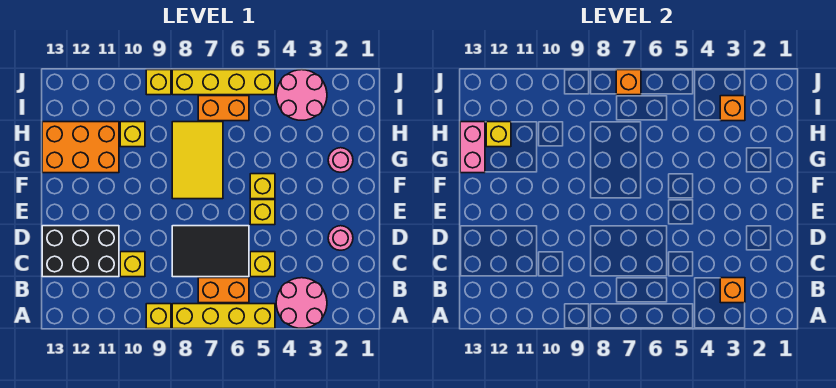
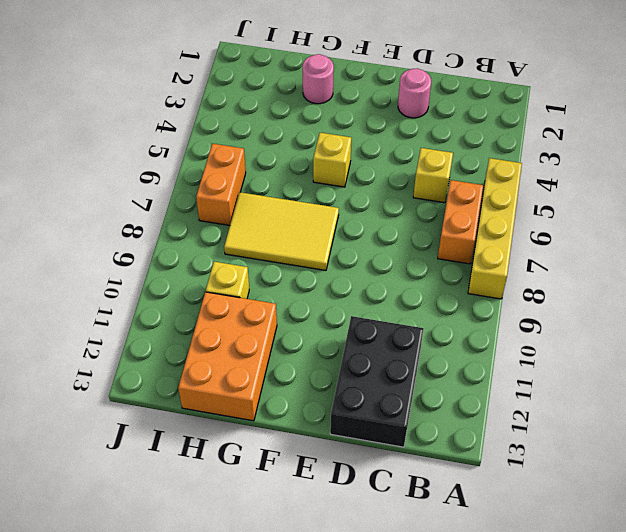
none -> pink 2x2 round brick [276,278,327,328]
none -> yellow 1x1 brick [146,304,171,329]
none -> black 2x3 tile [172,226,249,277]

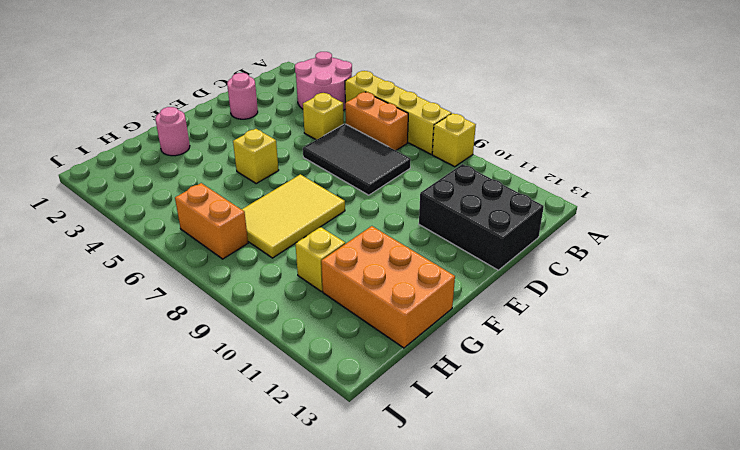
none -> yellow 1x1 brick [120,252,145,277]
none -> yellow 1x1 brick [250,200,275,225]
none -> pink 2x2 round brick [276,70,327,120]

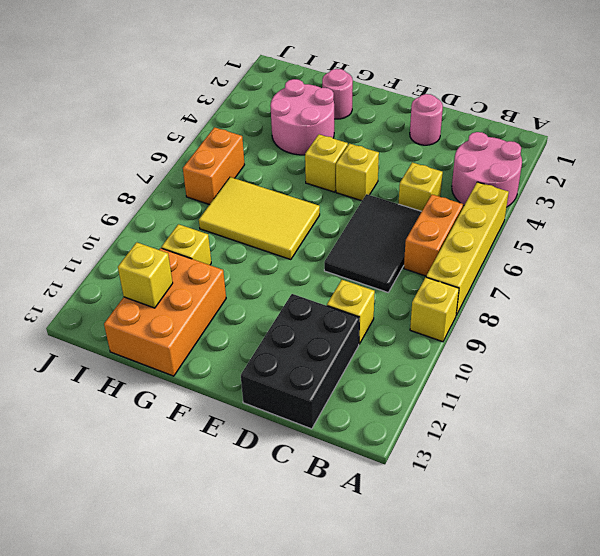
pink 2x2 round brick [270,79,334,155] -> pink 2x2 round brick moved to [276,70,327,120]
none -> yellow 1x4 brick [172,70,275,95]
none -> yellow 1x1 brick [146,70,171,95]
none -> orange 1x1 brick [720,278,745,303]

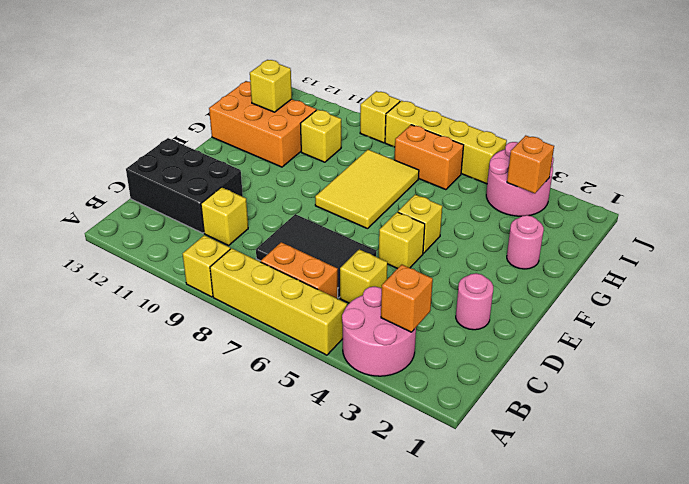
none -> pink 1x2 brick [460,122,485,173]
none -> orange 1x1 brick [616,70,641,95]

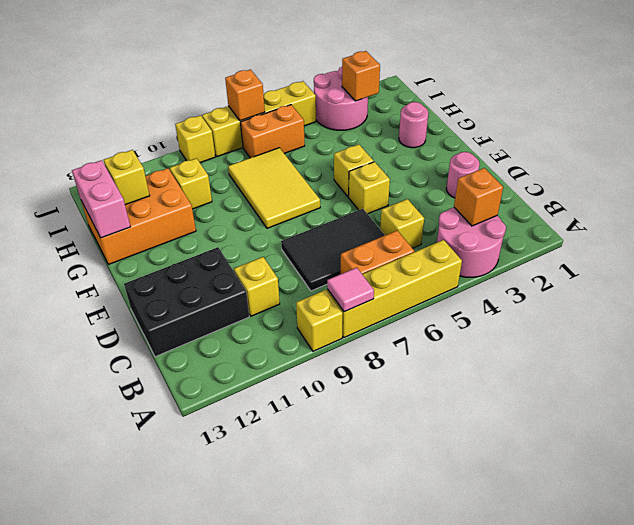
pink 1x1 tile [327,268,374,312] -> none

